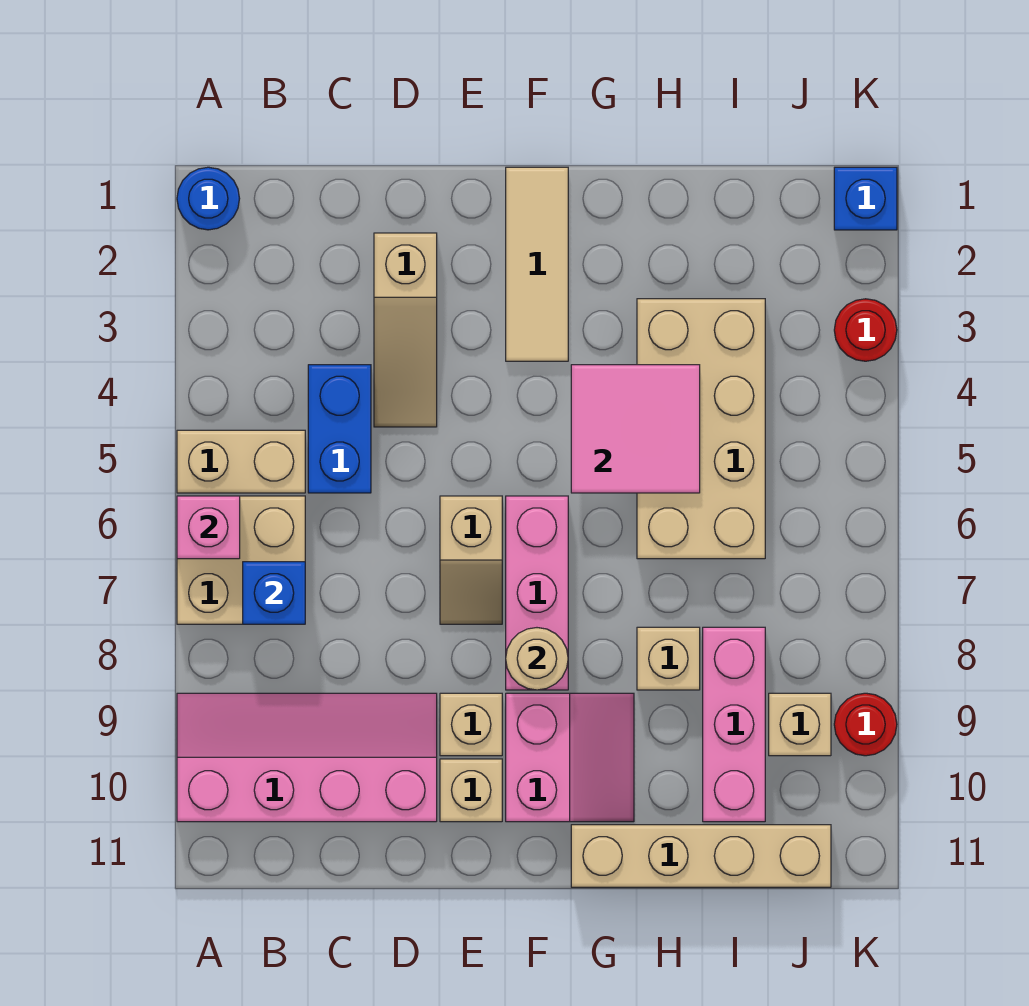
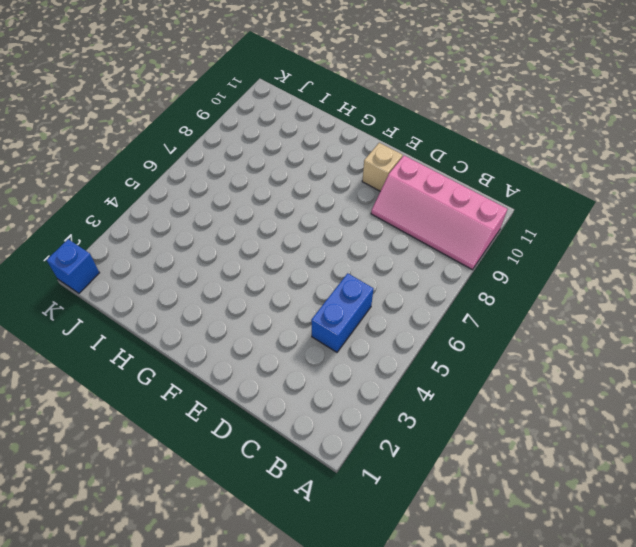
none -> blue 1x1 round brick [177,167,240,230]
none -> tan 1x2 brick [177,430,305,493]
none -> tan 2x2 brick [177,496,305,624]

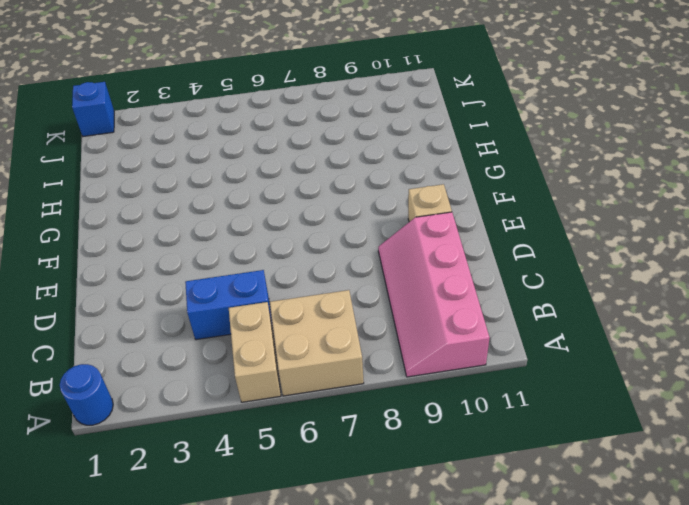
none -> tan 1x3 slope [374,233,437,427]
none -> tan 1x2 slope [440,496,502,624]
none -> tan 1x1 brick [440,693,502,756]

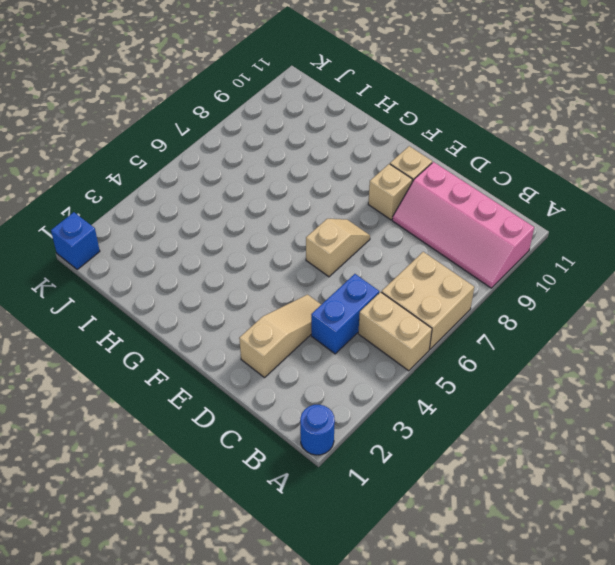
none -> tan 1x3 tile [506,167,568,361]
none -> pink 1x3 brick [506,496,568,690]
none -> pink 2x2 slope [506,693,634,822]

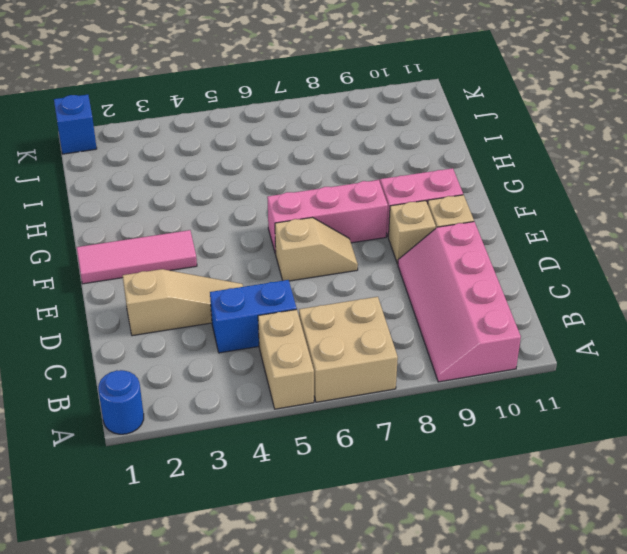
pink 1x3 tile [77,230,197,284] -> tan 1x3 tile [506,167,568,361]
none -> tan 1x4 brick [571,825,831,887]
none -> tan 2x4 brick [637,299,765,559]
none -> tan 1x1 brick [637,627,700,690]

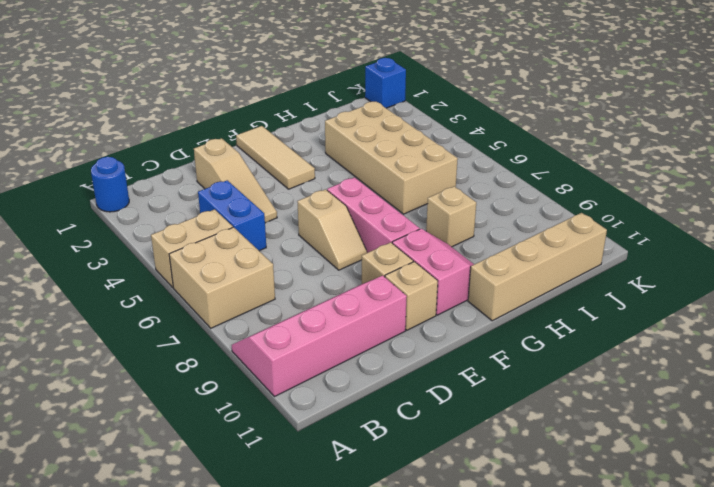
none -> pink 1x3 brick [703,627,765,822]
none -> tan 1x1 brick [769,693,831,756]
none -> red 1x1 round brick [834,299,897,361]

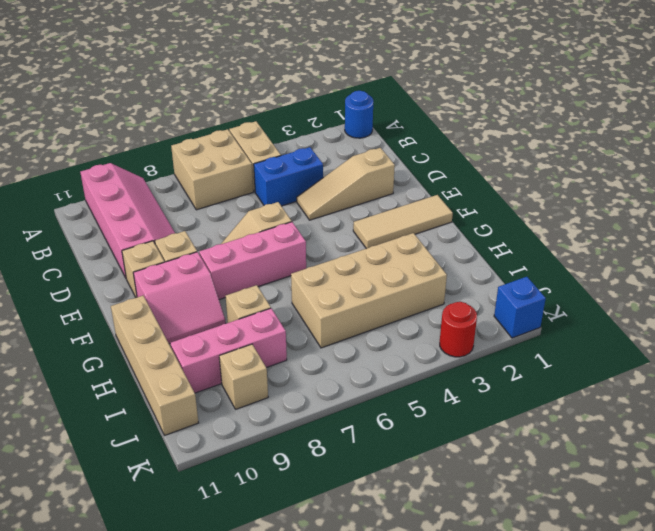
none -> red 1x1 round brick [834,693,897,756]
none -> pink 1x1 brick [177,496,240,559]
none -> blue 1x1 brick [243,562,305,624]

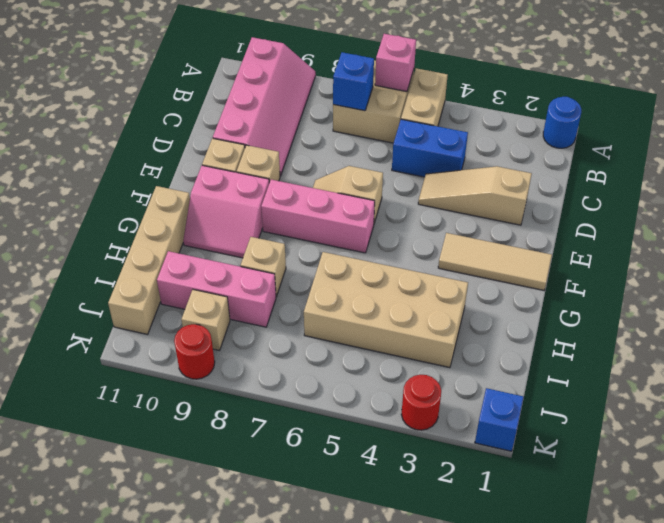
none -> tan 1x1 round brick [506,628,568,690]
none -> pink 2x2 tile [571,365,700,493]

